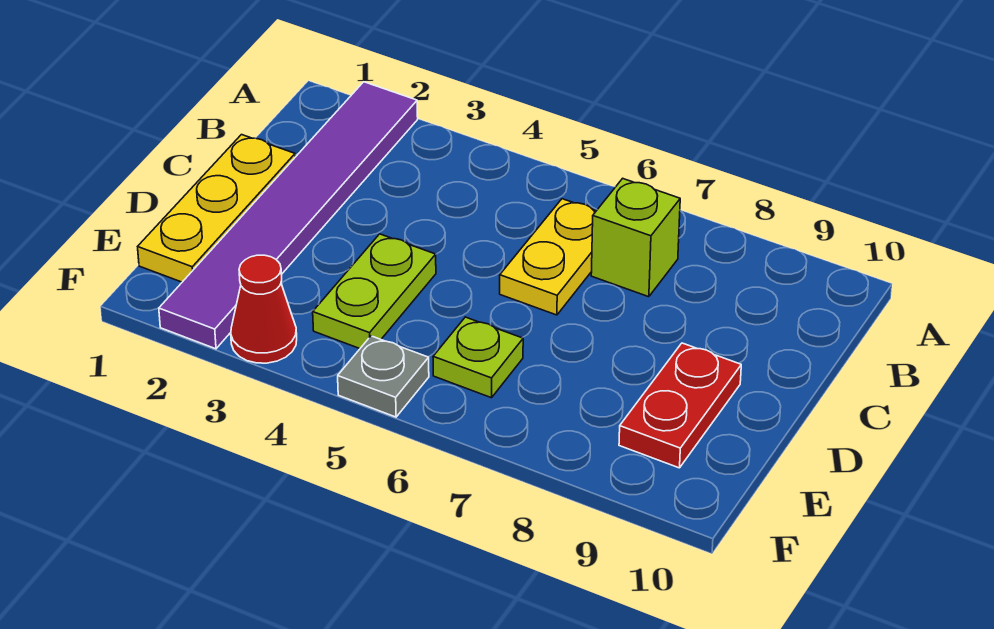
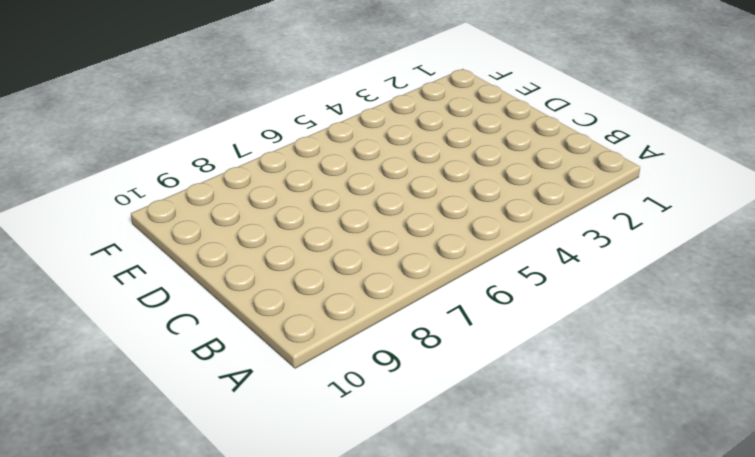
none -> purple 1x6 tile [159,82,418,349]
none -> yellow 1x2 plate [500,199,596,315]

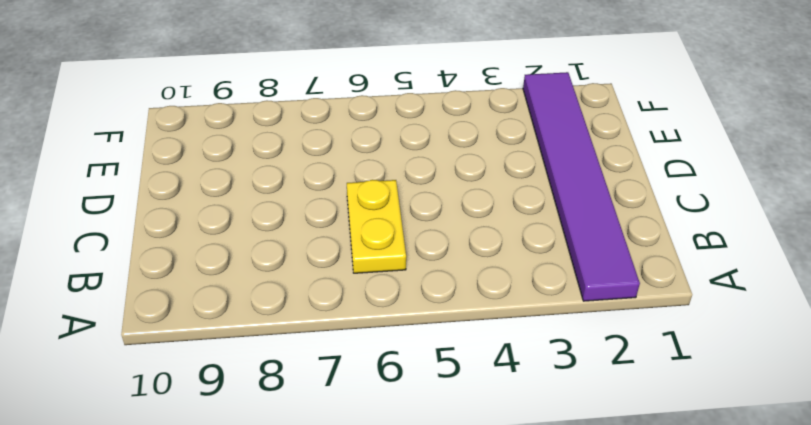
none -> lime 1x1 brick [591,178,680,297]
none -> yellow 1x3 plate [138,135,295,282]

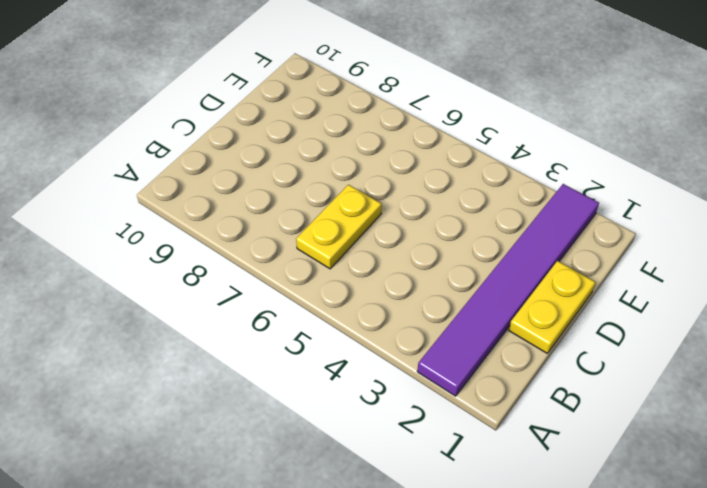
yellow 1x2 plate [509,261,595,353] -> yellow 1x3 plate [138,135,295,282]
none -> lime 1x1 brick [591,178,680,297]
none -> lime 1x2 plate [313,234,436,349]

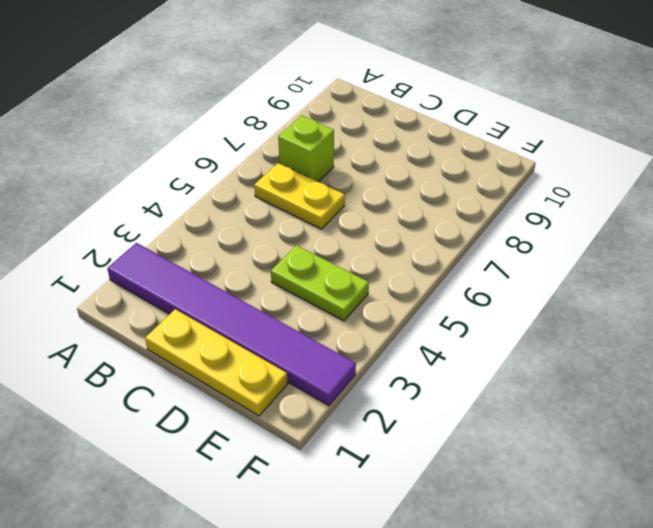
none -> red 1x2 plate [619,343,741,468]
none -> lime 1x1 plate [433,317,523,398]

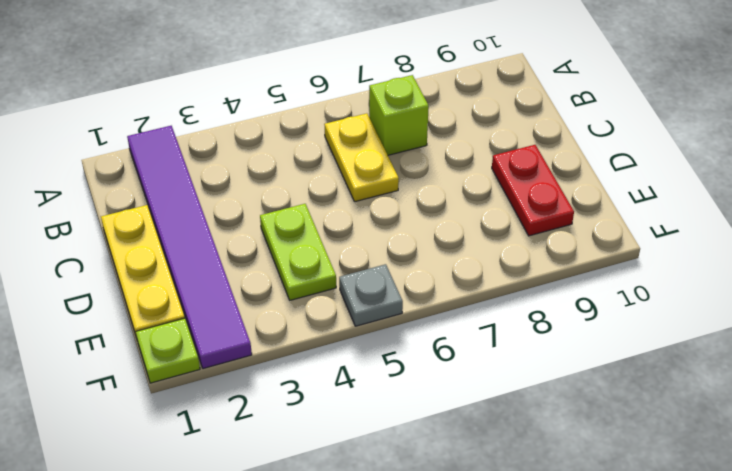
lime 1x1 plate [136,318,200,383] -> lime 1x1 plate moved to [433,317,523,398]
none -> red 1x1 cone [231,255,297,363]

